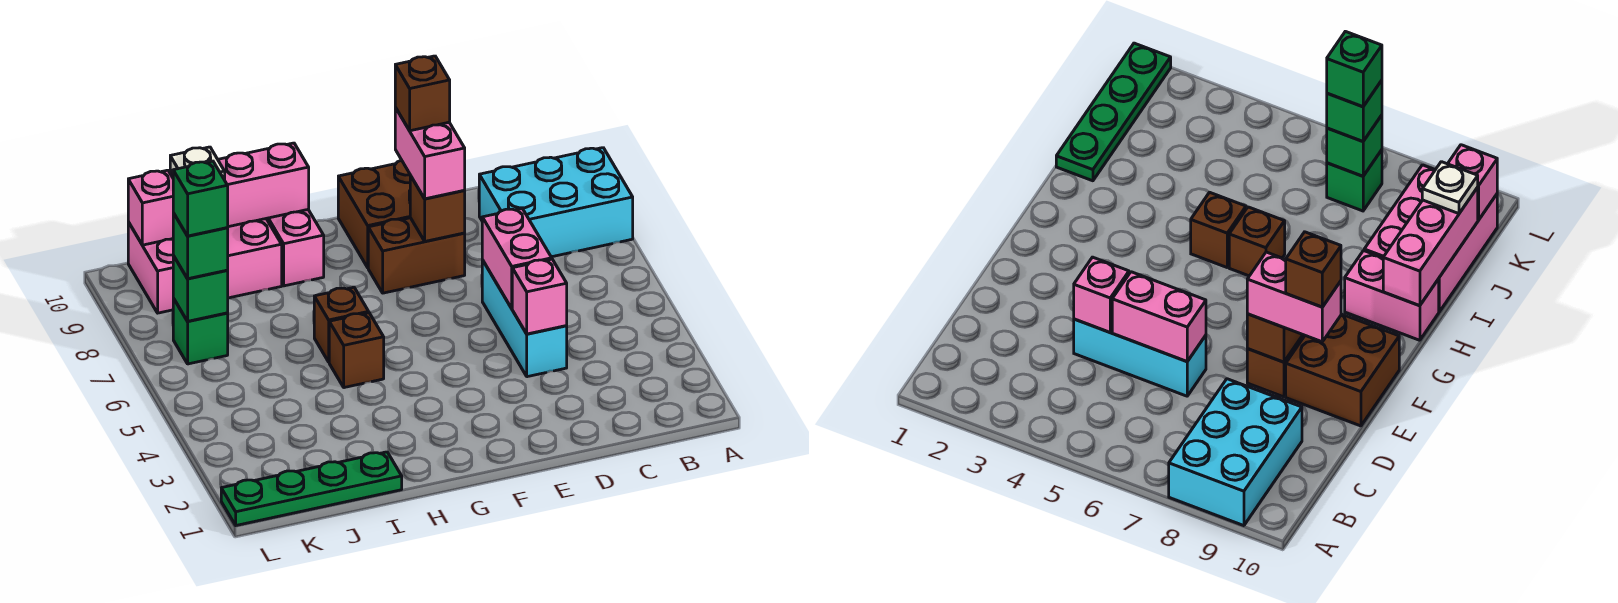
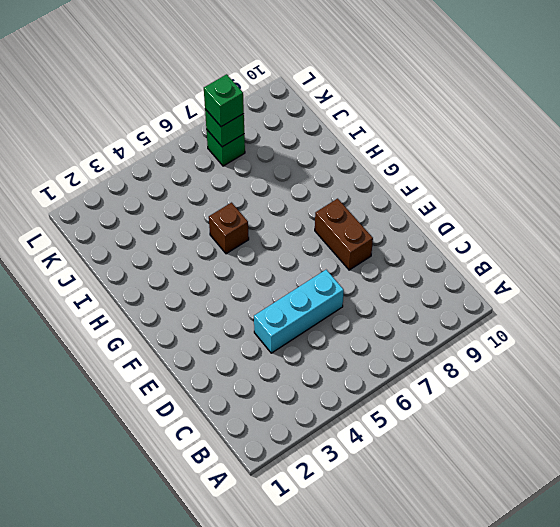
none -> cyan 2x3 brick [479,148,633,257]
none -> brown 2x2 brick [338,160,411,267]
none -> brown 1x1 brick [314,287,369,362]

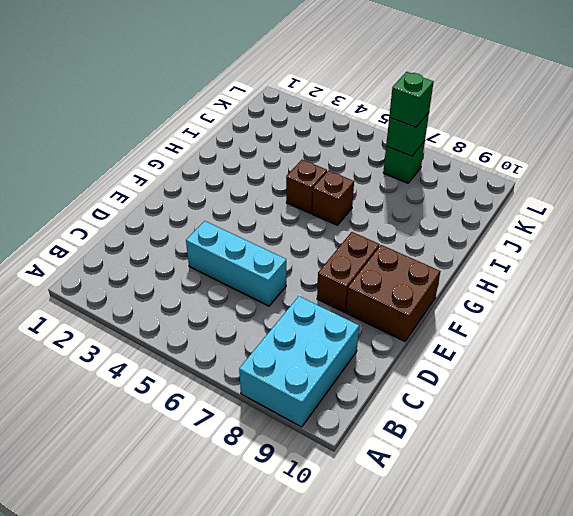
none -> pink 1x2 brick [267,210,324,286]
none -> green 1x4 plate [221,452,402,525]
none -> pink 2x3 brick [128,219,282,313]

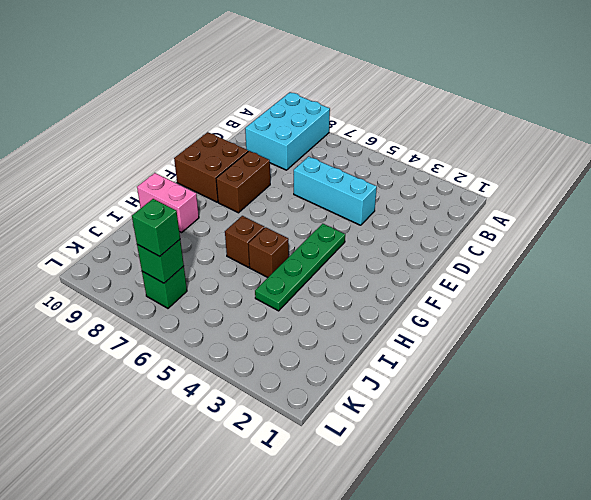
green 1x4 plate [255,224,345,311] -> green 1x4 plate moved to [221,452,402,525]
none -> pink 2x3 brick [128,219,282,313]
none -> pink 1x1 brick [512,259,567,334]
none -> pink 1x2 brick [482,208,552,308]

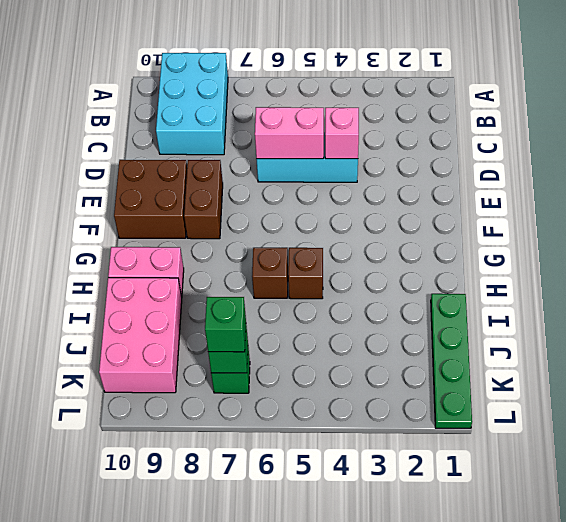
none -> brown 1x1 brick [410,176,465,241]
none -> pink 1x3 brick [170,143,309,227]
none -> pink 1x1 brick [128,170,173,245]

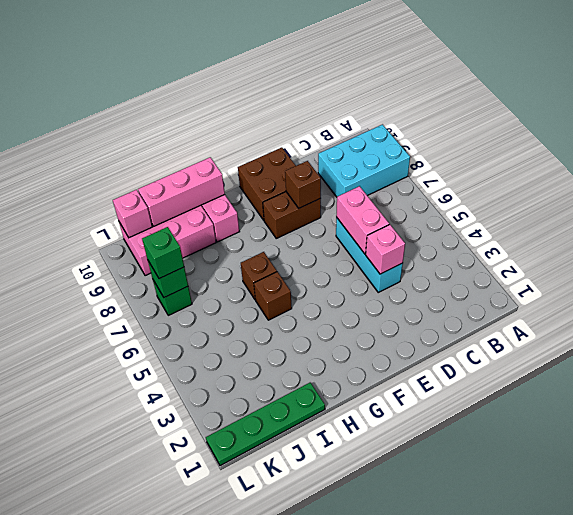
none -> pink 1x2 brick [395,108,465,199]
none -> white 1x1 plate [170,147,225,180]
none -> brown 1x1 brick [395,56,450,131]

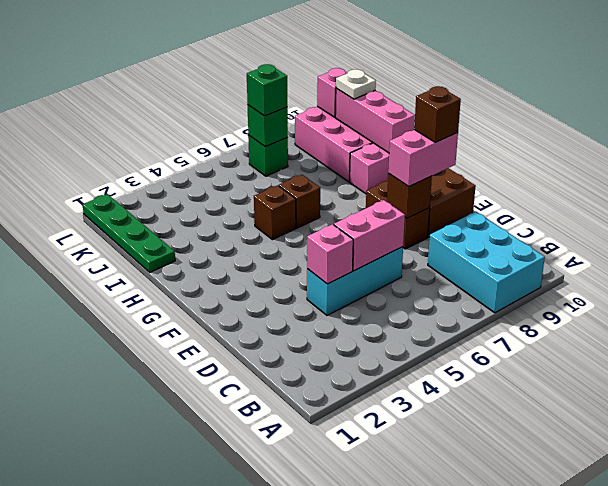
none -> green 1x1 brick [173,161,228,236]

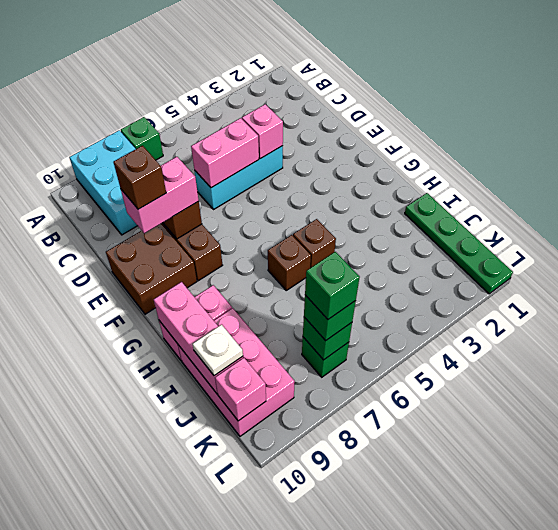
green 1x1 brick [121,117,163,160] -> none

